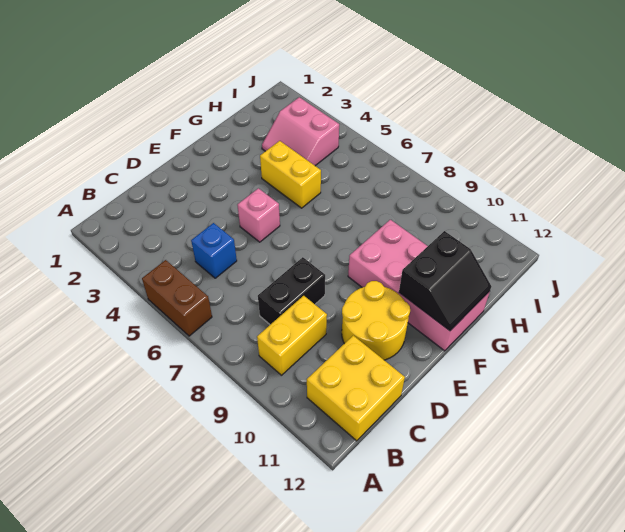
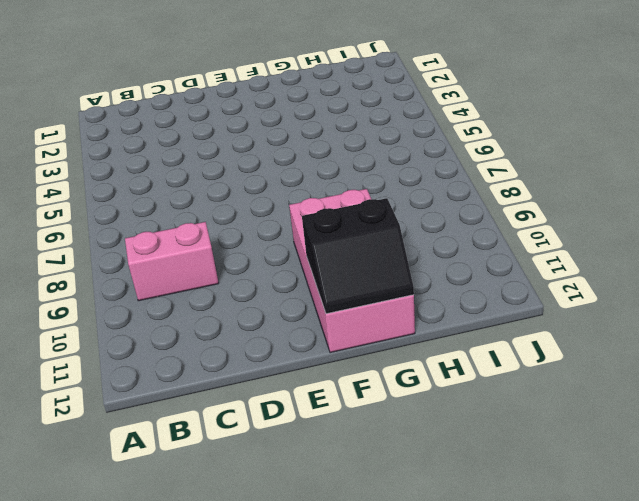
pink 1x2 brick [125,222,219,301] -> yellow 1x2 brick [257,296,327,375]
none -> brown 1x2 brick [142,260,212,336]
none -> yellow 2x2 brick [307,335,405,441]

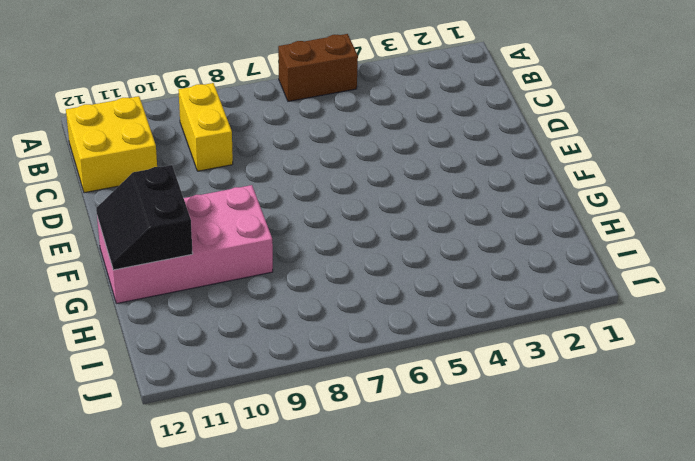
none -> blue 1x1 brick [191,223,237,278]
none -> black 1x2 brick [258,257,325,325]

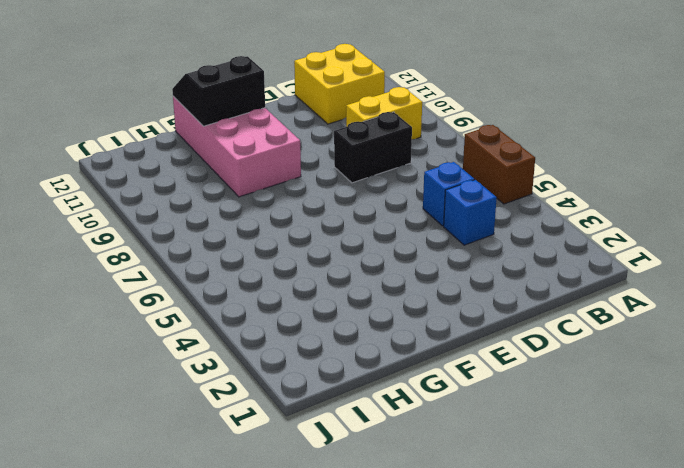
blue 1x1 brick [444,180,497,245] -> none
none -> yellow 2x2 round brick [342,281,410,360]
none -> pink 1x1 brick [238,188,280,242]

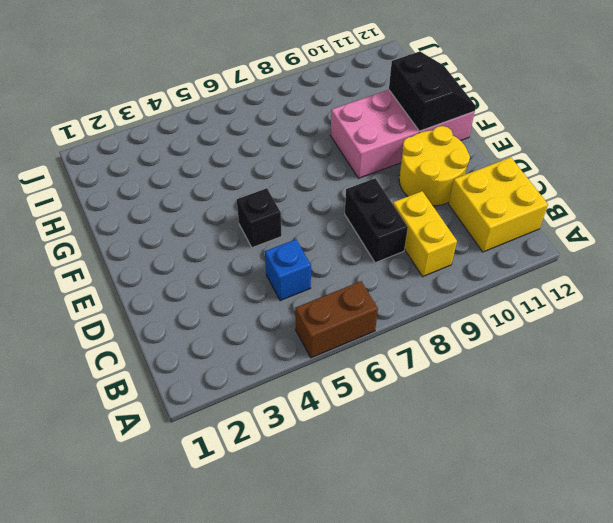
black 1x1 brick [237,188,282,248] -> pink 1x1 brick [238,188,280,242]
none -> yellow 1x2 brick [260,141,321,208]
none -> pink 2x2 slope [262,97,339,166]

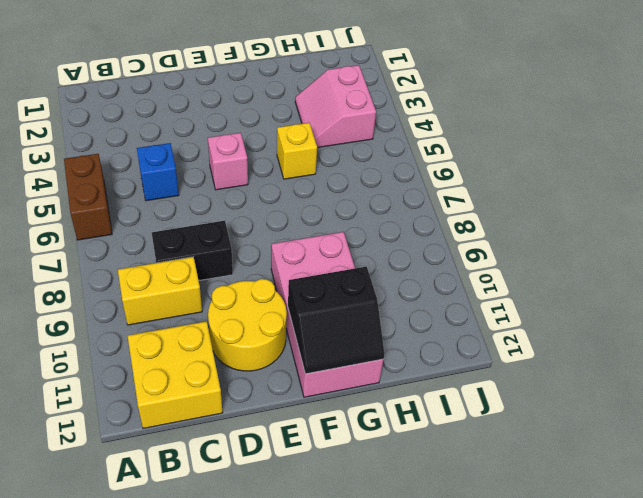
yellow 1x1 brick [277,123,317,179] -> yellow 1x2 brick [260,141,321,208]

